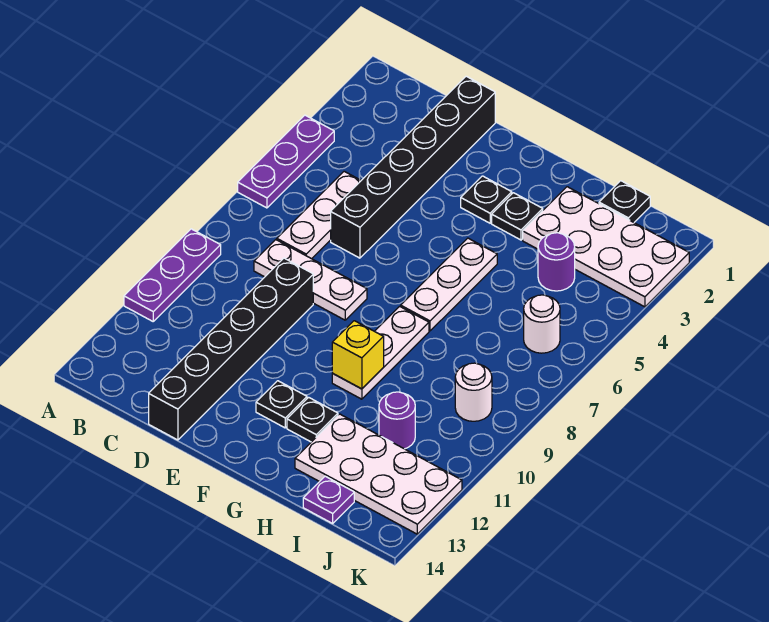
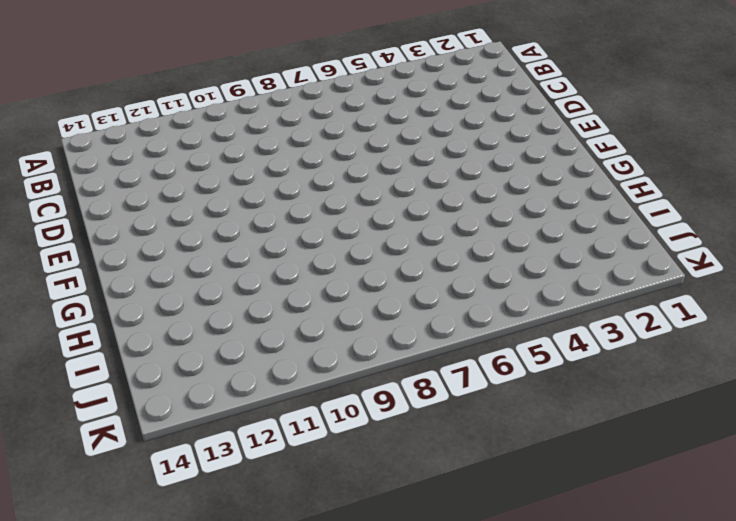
none -> purple 1x3 plate [238,115,334,208]
none -> purple 1x3 plate [124,229,221,321]
none -> white 1x3 plate [277,171,361,259]

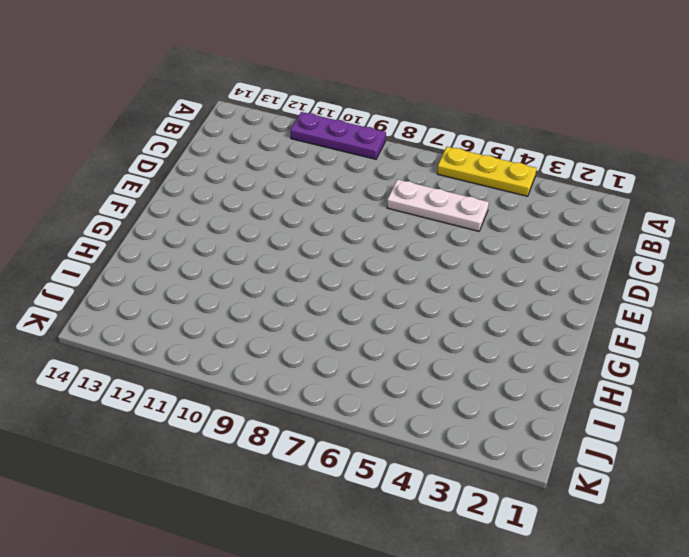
yellow 1x3 plate [437,147,536,196] -> purple 1x3 plate [238,115,334,208]
none -> white 1x3 plate [254,240,367,320]
none -> black 1x6 brick [331,76,495,258]
none -> black 1x6 brick [149,258,313,440]

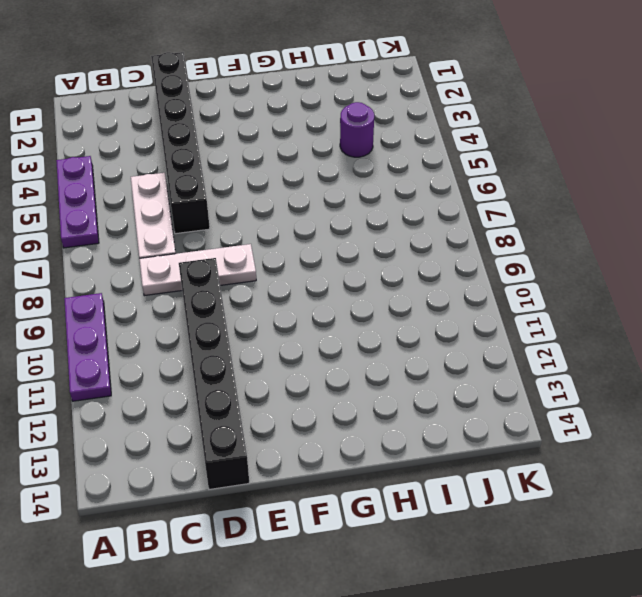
none -> black 1x1 plate [461,176,512,223]
none -> black 1x1 plate [256,381,307,428]
none -> black 1x1 plate [492,193,543,240]

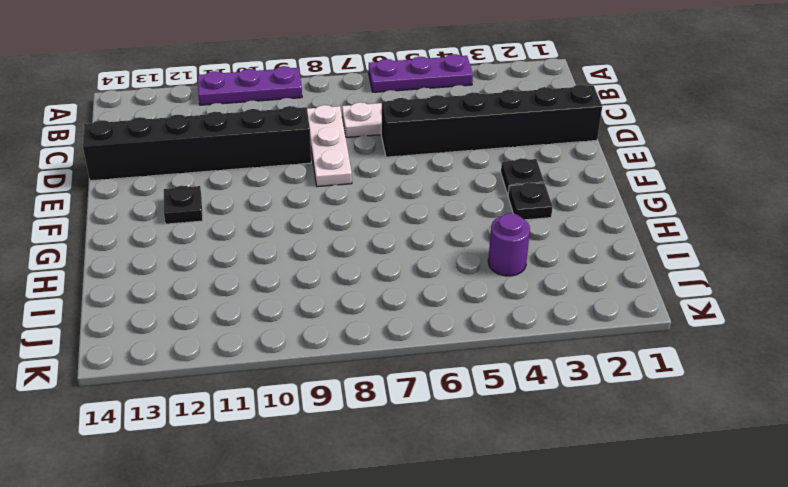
none -> white 1x3 plate [401,238,497,331]
none -> white 1x3 plate [332,306,429,399]
none -> black 1x1 plate [287,397,338,442]

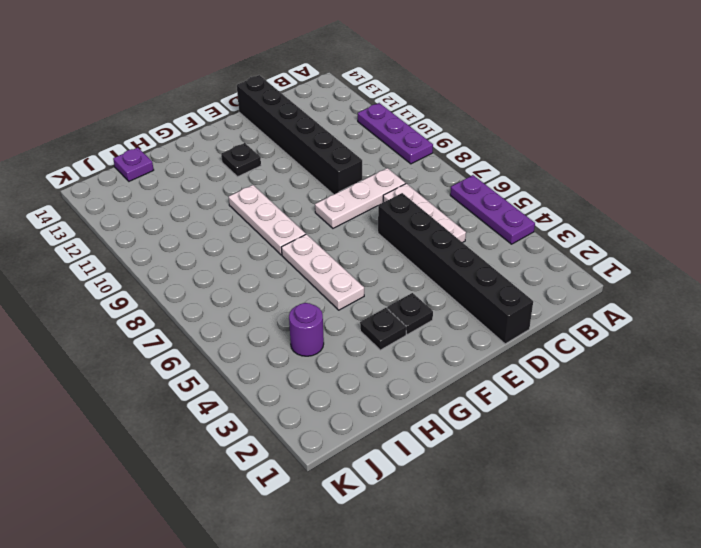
none -> black 1x1 plate [287,397,338,442]
none -> white 2x4 plate [523,187,689,307]
none -> white 2x4 plate [295,414,462,534]

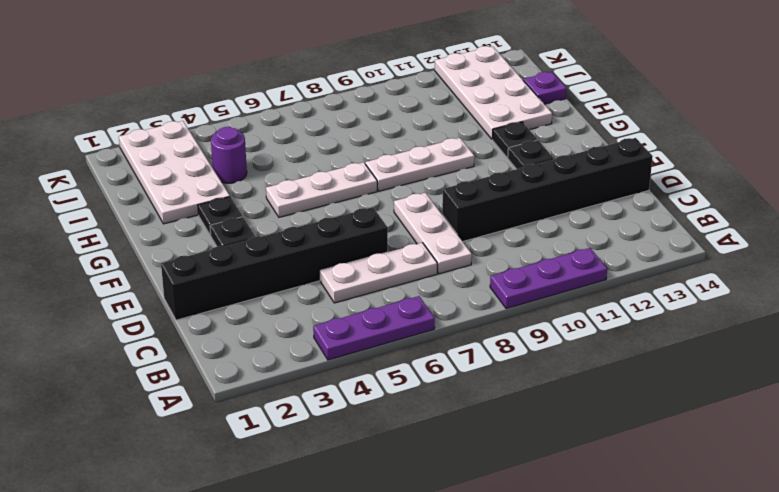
none -> black 1x1 plate [599,181,650,222]
none -> purple 1x1 round brick [379,392,415,449]
none -> white 1x1 round brick [524,295,560,353]

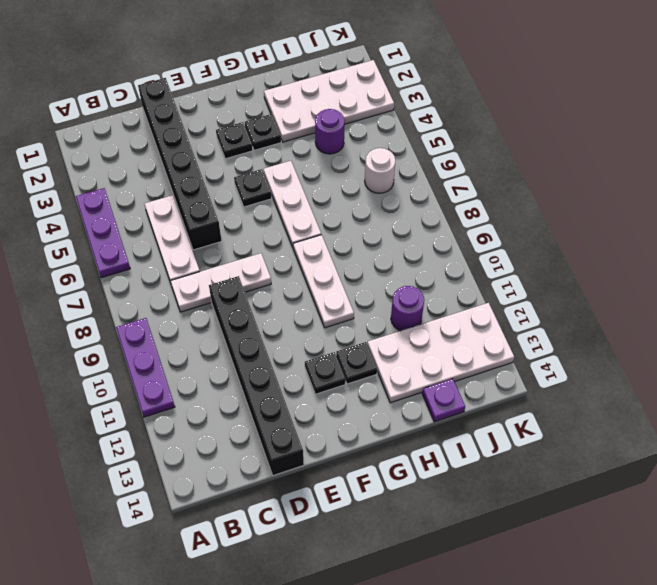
black 1x1 plate [234,169,272,207] -> black 1x1 plate moved to [599,181,650,222]
none -> white 1x1 round brick [455,363,492,421]
none -> yellow 1x1 brick [332,321,384,389]

